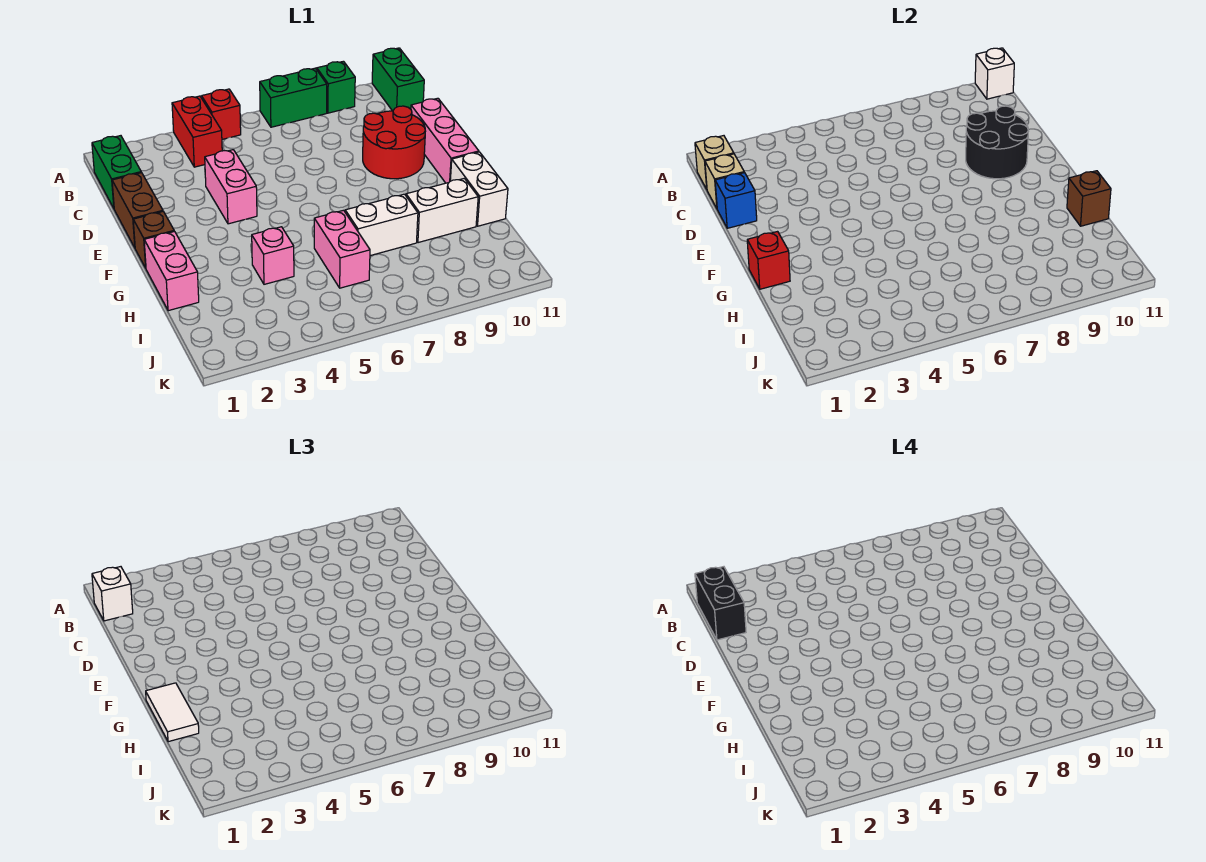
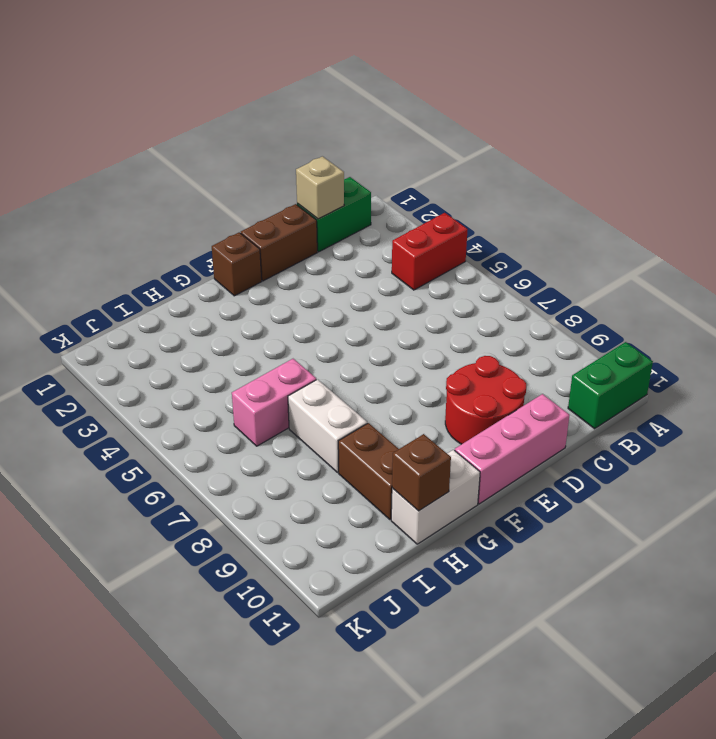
brown 1x2 brick [338,423,398,520] -> white 1x2 brick [406,178,478,243]
none -> red 1x1 brick [202,89,241,139]
none -> green 1x2 brick [260,68,327,127]
none -> green 1x1 brick [317,61,355,113]

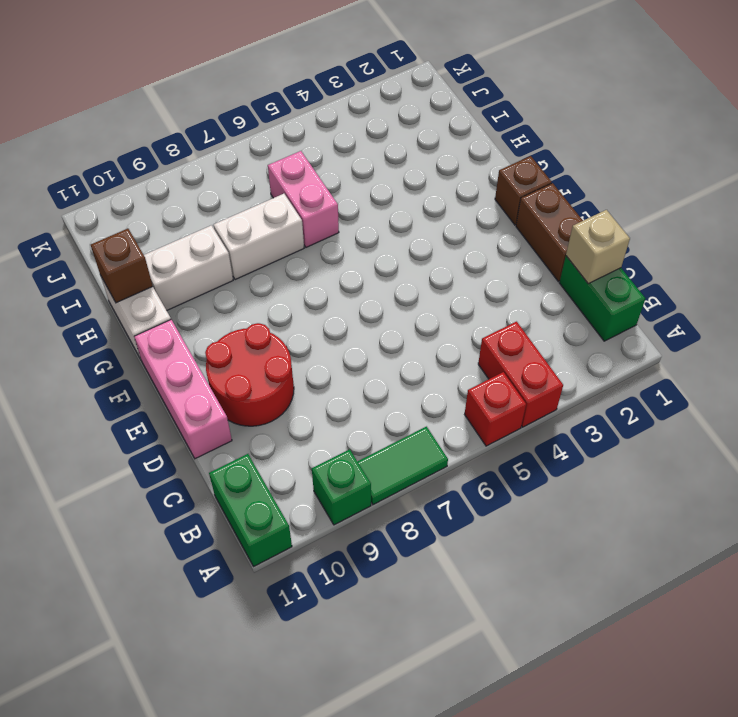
green 1x2 tile [358,427,448,505] -> green 1x2 brick [260,68,327,127]
none -> pink 1x2 brick [205,150,257,224]
none -> pink 1x2 brick [144,231,199,311]
none -> pink 1x1 brick [252,227,294,284]

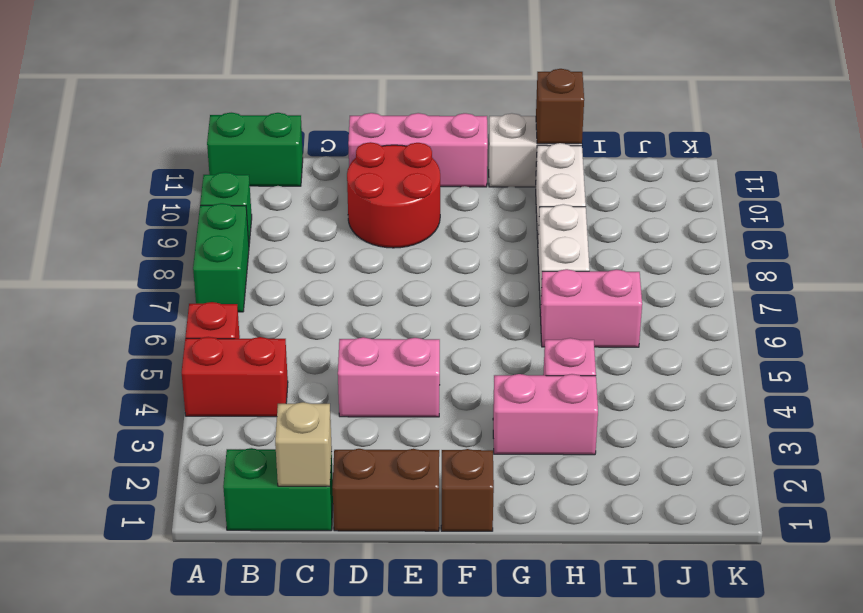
pink 1x2 brick [493,374,598,455] -> pink 1x2 brick moved to [144,231,199,311]
none -> white 1x1 brick [975,48,1014,99]
none -> tan 1x1 brick [695,136,734,189]
none -> blue 1x1 brick [715,173,757,228]

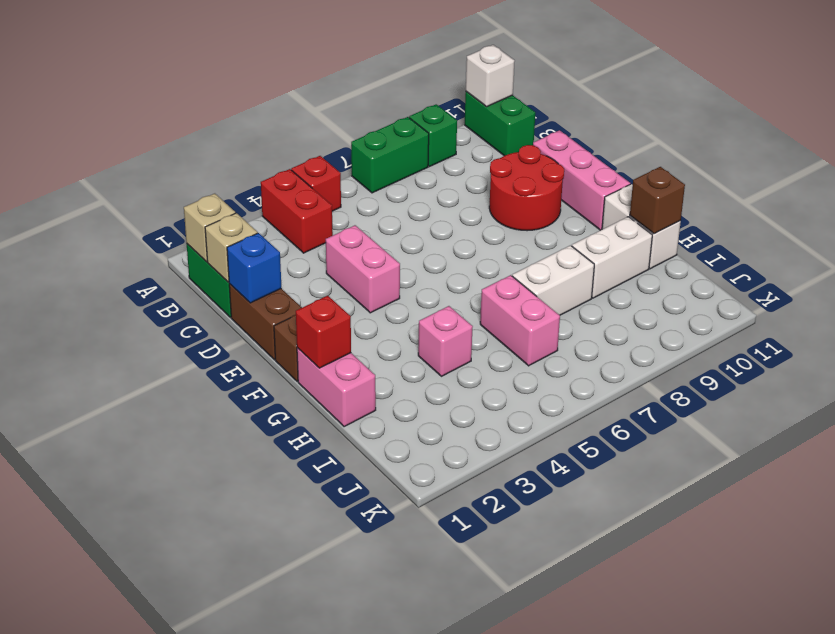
none -> black 2x2 round brick [966,106,1028,179]
none -> white 1x1 brick [92,567,133,621]
none -> white 1x2 tile [146,683,199,742]

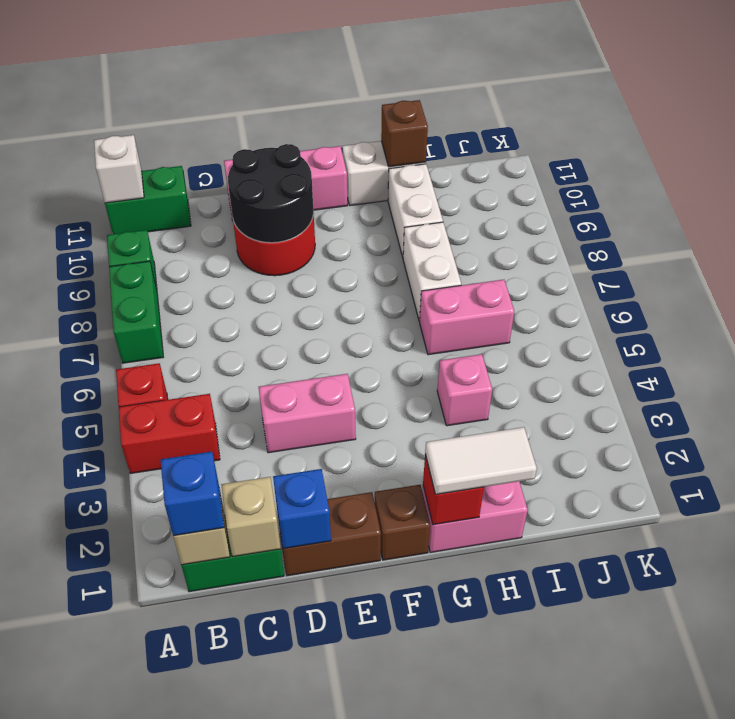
blue 1x1 brick [161,452,224,536] -> white 1x1 brick [92,567,133,621]
none -> black 1x2 brick [695,567,746,640]

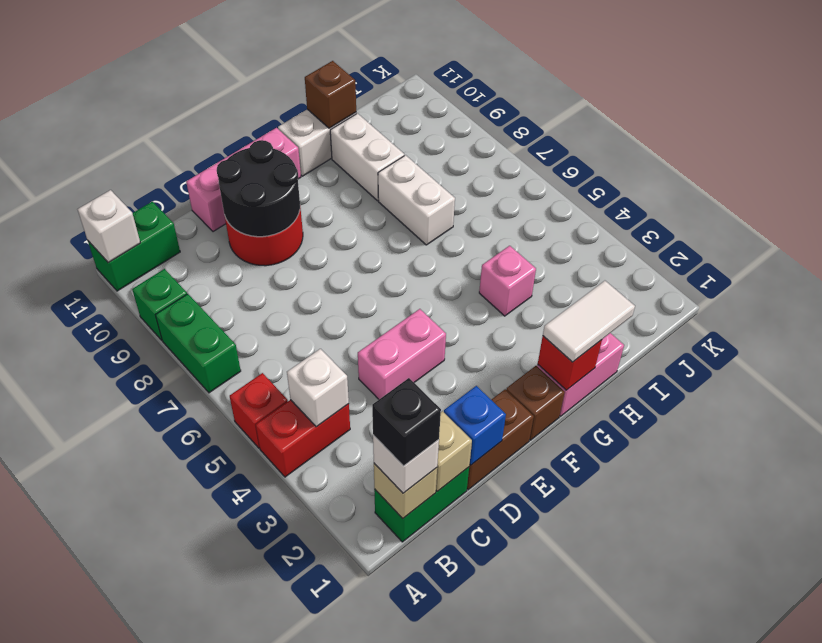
black 1x1 brick [372,378,441,466] -> black 1x2 brick [695,567,746,640]
white 1x1 brick [287,349,349,427] -> none
none -> pink 1x2 brick [314,210,370,288]

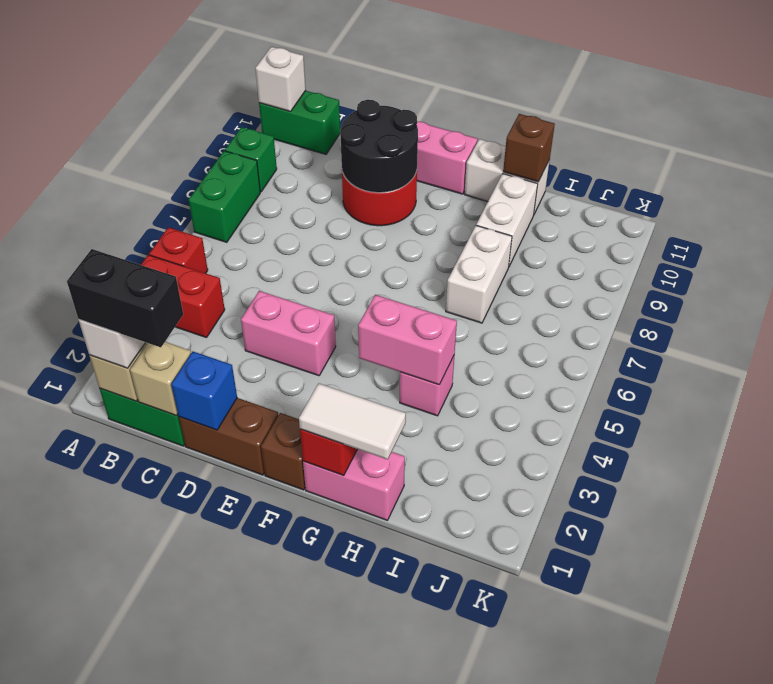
pink 1x2 brick [358,295,457,385] -> pink 1x2 brick moved to [314,210,370,288]

